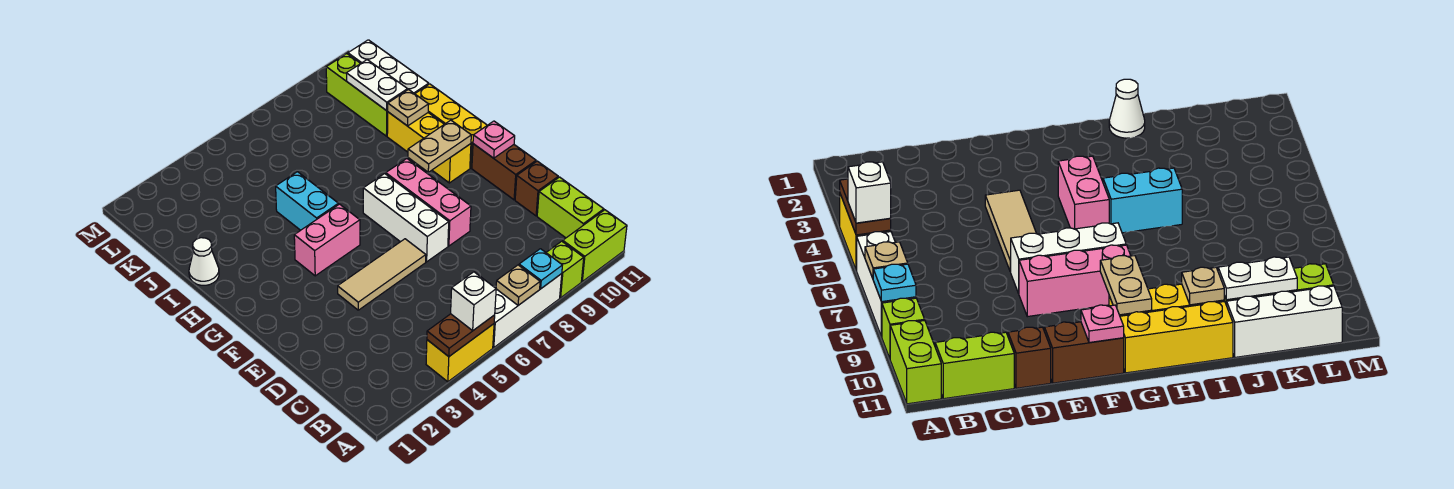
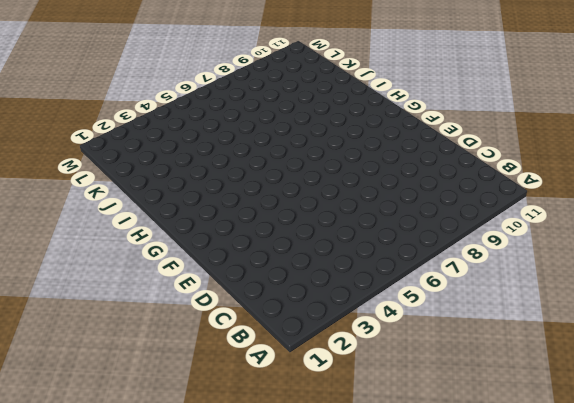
none -> yellow 1x2 brick [426,324,494,382]
none -> white 1x3 brick [493,274,562,348]
none -> lime 1x1 brick [546,241,584,298]

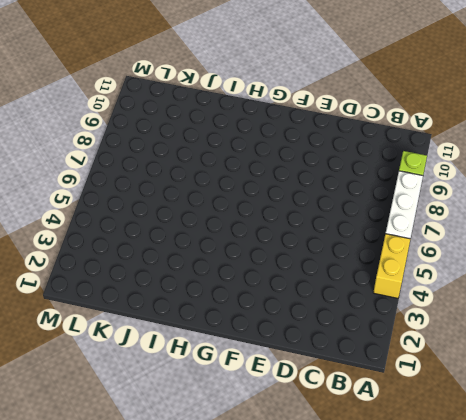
none -> lime 1x2 brick [563,210,627,281]
none -> lime 1x2 brick [537,177,604,238]
none -> brown 1x1 brick [515,161,558,216]

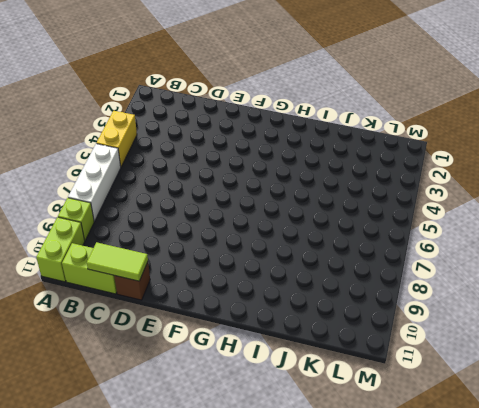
lime 1x2 tile [87,242,148,281] -> none
none -> tan 1x3 tile [338,239,426,310]
none -> white 1x3 brick [363,174,449,262]
none -> pink 1x3 brick [386,159,471,246]

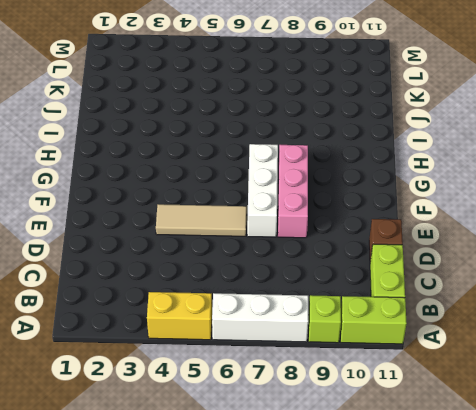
none -> brown 1x2 brick [472,144,536,200]
none -> pink 1x2 brick [294,204,360,276]
none -> yellow 1x3 brick [387,112,471,183]

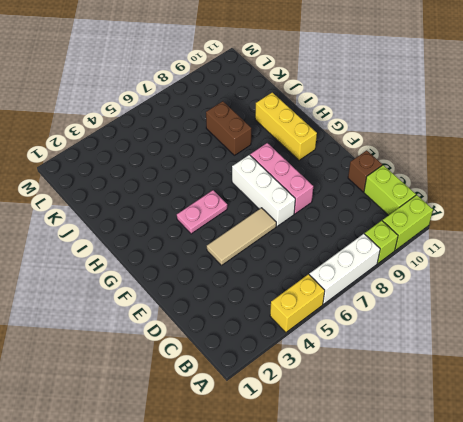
pink 1x2 plate [177,190,227,234] -> pink 1x2 brick [294,204,360,276]
brown 1x2 brick [206,101,251,155] -> brown 1x2 brick moved to [472,144,536,200]
none -> yellow 1x3 brick [415,84,487,168]
none -> cyan 1x2 brick [276,172,338,230]
none -> white 1x1 cone [189,238,219,285]

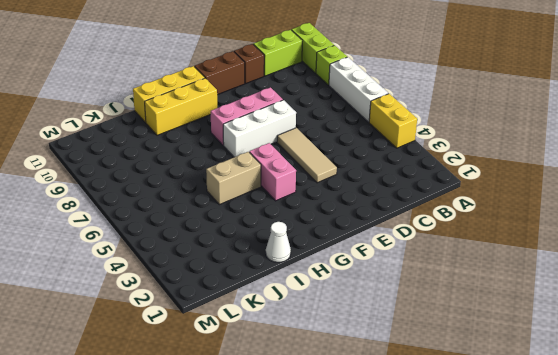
tan 1x2 brick [206,152,261,205] -> cyan 1x2 brick [276,172,338,230]
none -> lime 1x3 brick [326,54,388,136]
none -> white 1x3 brick [348,40,429,94]
none -> brown 1x2 plate [427,314,495,356]

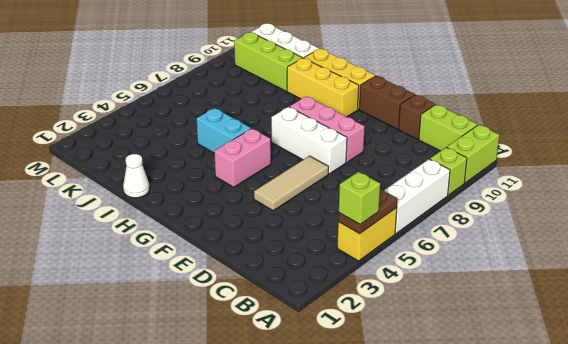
lime 1x1 brick [339,172,380,224] -> none
none -> tan 1x1 plate [496,265,540,305]
none -> cyan 1x1 plate [519,249,562,289]
none -> pink 1x1 plate [473,121,515,158]

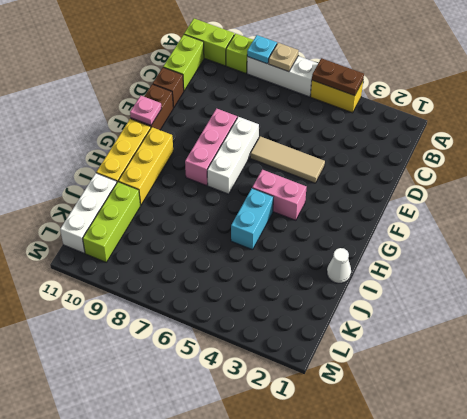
none -> tan 1x2 plate [408,120,471,172]
none -> tan 1x1 plate [388,90,429,126]
none -> white 1x2 plate [346,60,407,111]

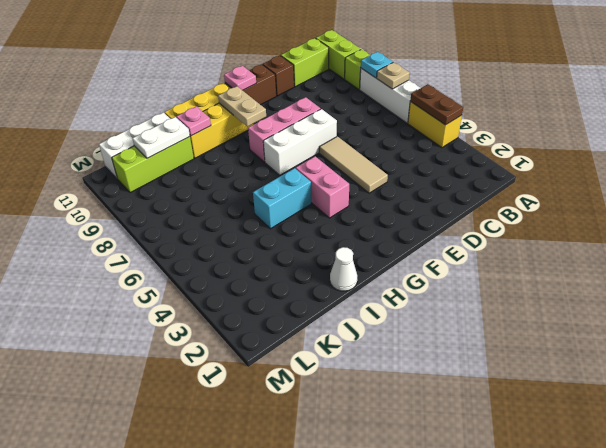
pink 1x1 plate [176,106,211,136] -> tan 1x1 plate [388,90,429,126]
none -> white 1x1 brick [451,272,496,330]

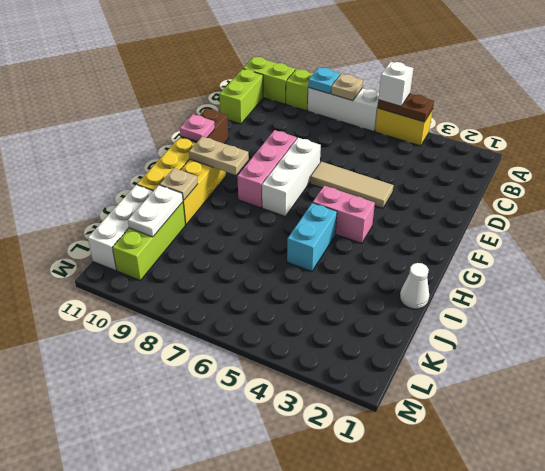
none -> brown 1x1 brick [515,161,558,216]

